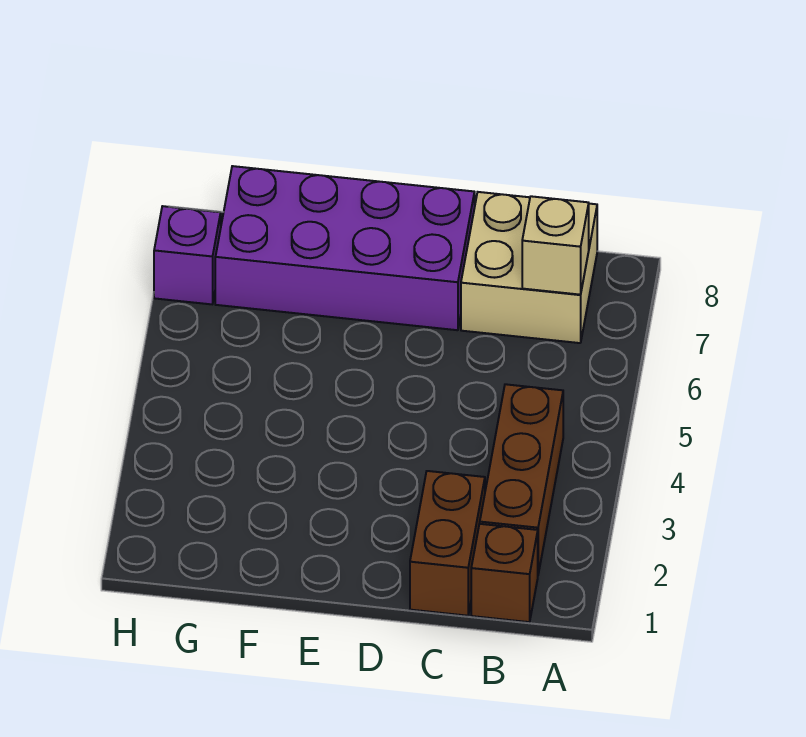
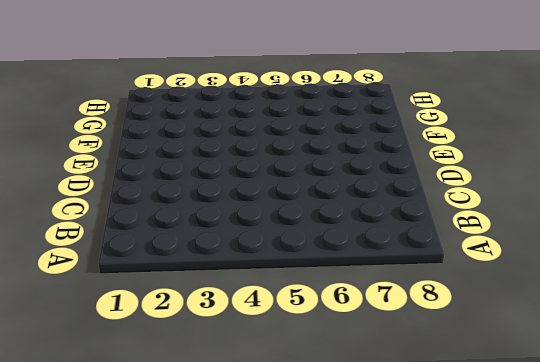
none -> brown 1x1 brick [471,524,538,622]
none -> brown 1x3 brick [480,384,563,574]

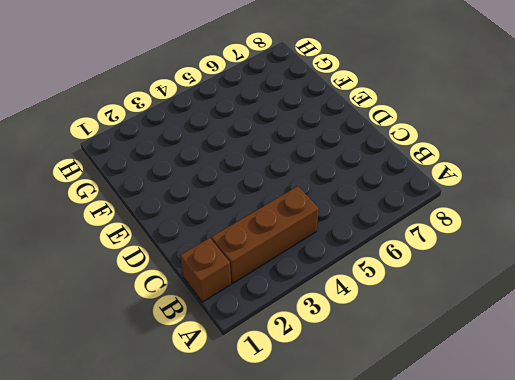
none -> tan 2x2 brick [461,192,597,343]
none -> brown 1x2 brick [410,471,485,616]

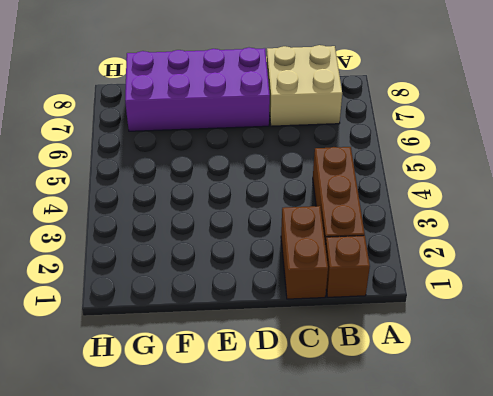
none -> purple 1x1 brick [154,206,221,304]
none -> tan 1x1 brick [522,196,589,295]

